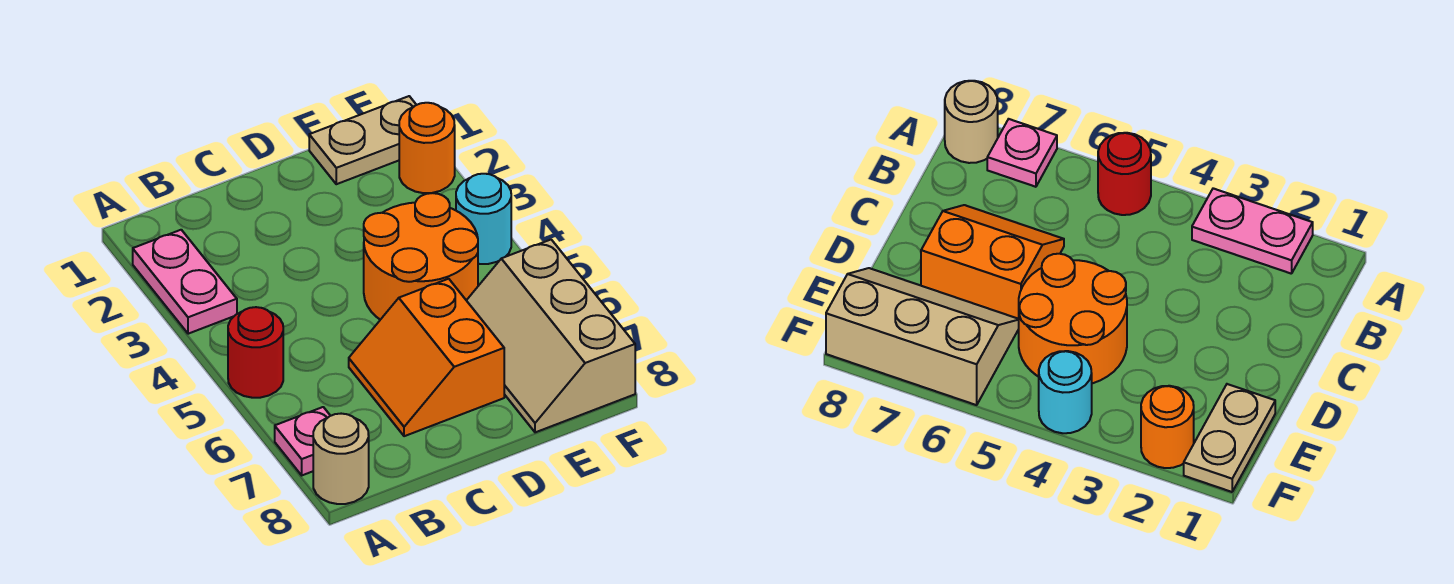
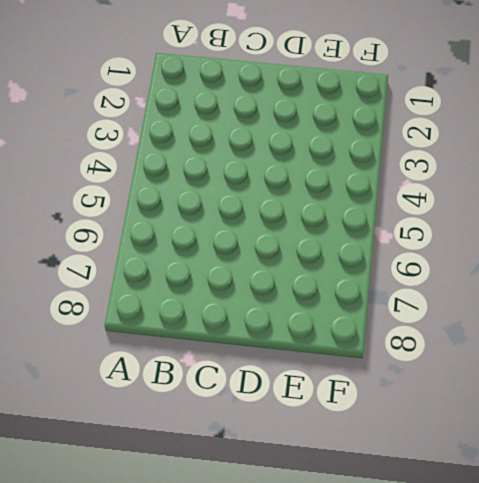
none -> pink 1x2 plate [133,230,237,334]
none -> red 1x1 round brick [228,307,283,398]

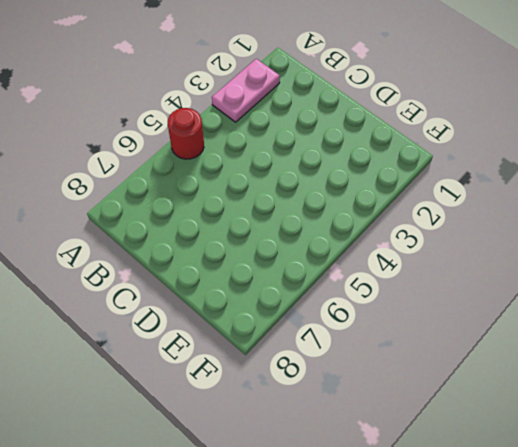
none -> pink 1x1 plate [275,407,330,475]
none -> tan 1x1 round brick [313,414,369,504]

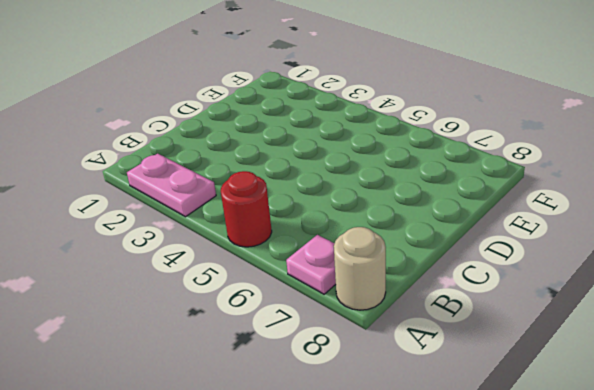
none -> orange 2x2 slope [349,279,504,436]
none -> orange 2x2 round brick [364,193,478,320]

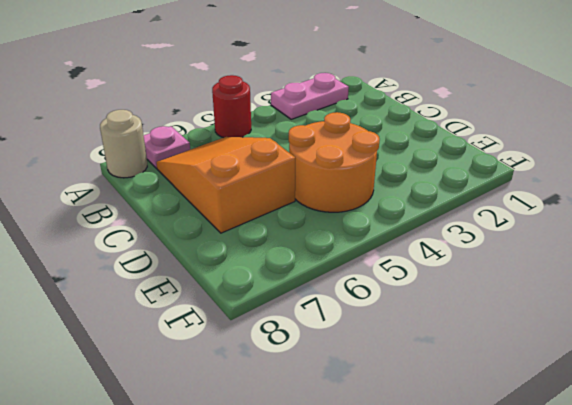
orange 2x3 slope [156,137,295,233] -> orange 2x2 slope [349,279,504,436]
none -> tan 1x2 plate [309,96,416,184]
none -> tan 2x3 slope [466,240,635,432]

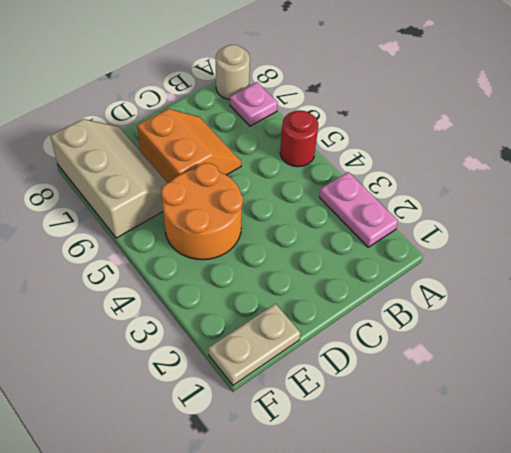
none -> orange 1x1 round brick [399,103,455,193]
none -> cyan 1x1 round brick [456,174,511,264]

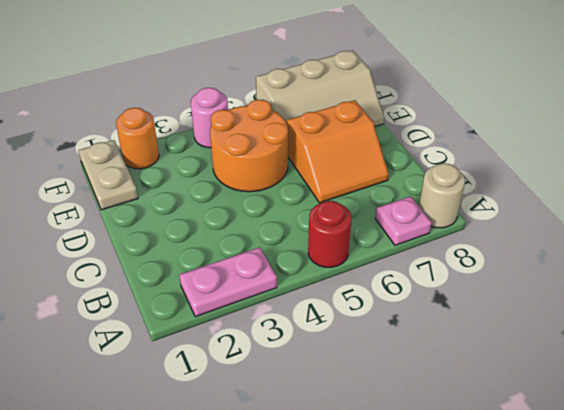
pink 1x1 round brick [191,88,228,148] -> cyan 1x1 round brick [456,174,511,264]

